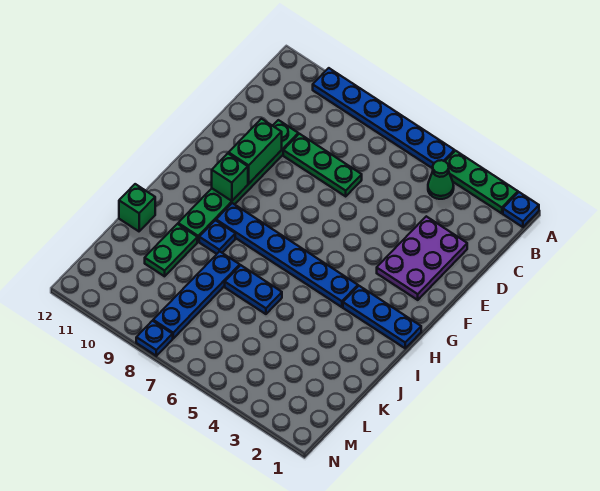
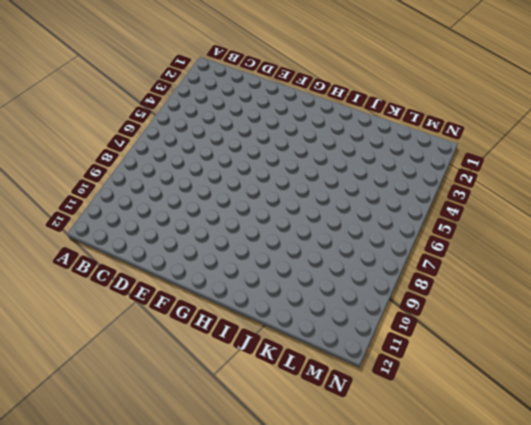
none -> blue 1x1 plate [503,192,539,227]
none -> green 1x3 plate [445,151,518,213]
none -> blue 1x6 plate [313,68,454,168]

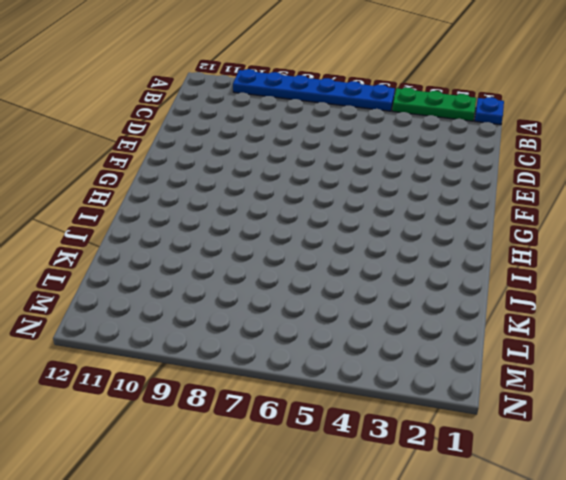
none -> green 1x1 cone [428,160,454,199]
none -> purple 2x3 plate [377,216,467,300]
none -> green 1x3 plate [283,134,362,196]

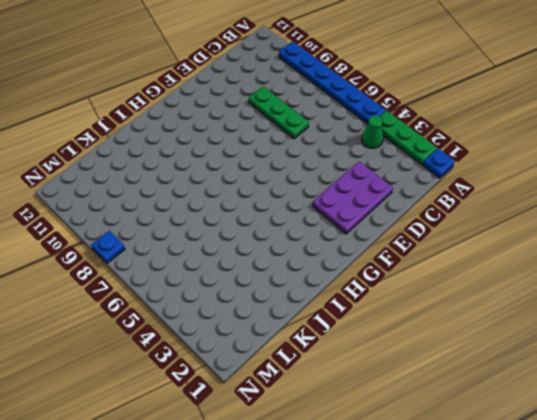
none -> green 1x6 plate [178,120,298,242]
none -> blue 1x3 plate [343,286,421,348]
none -> blue 1x6 plate [216,203,358,307]

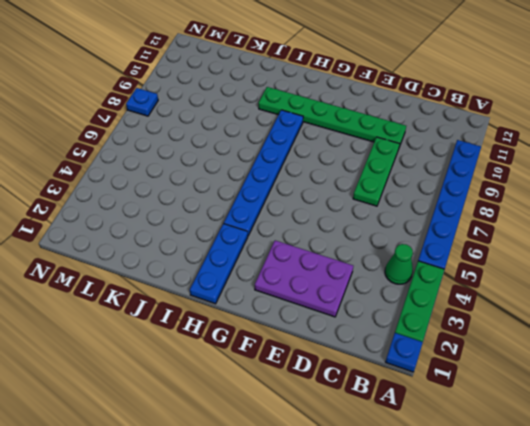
none -> blue 1x1 plate [199,220,235,254]
none -> blue 1x2 plate [225,265,282,314]
none -> blue 1x4 plate [153,251,240,338]

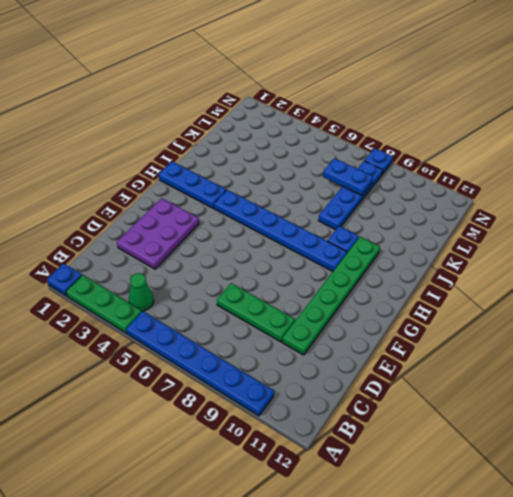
blue 1x2 plate [323,158,373,196] -> blue 1x2 plate moved to [225,265,282,314]
none -> green 1x2 plate [145,224,197,276]
none -> green 1x1 brick [119,184,155,231]
none -> green 1x2 brick [229,119,282,184]

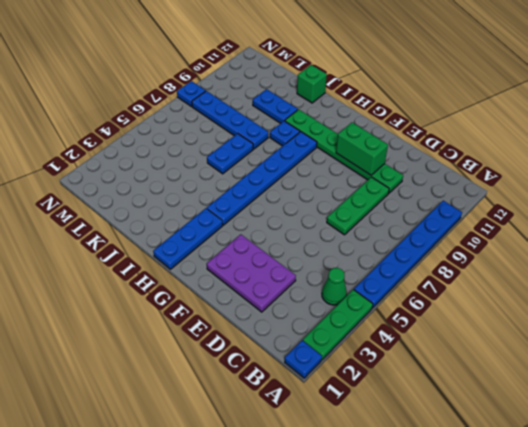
blue 1x2 plate [253,89,298,123] -> green 1x2 plate [145,224,197,276]
none -> green 1x1 brick [212,153,248,201]

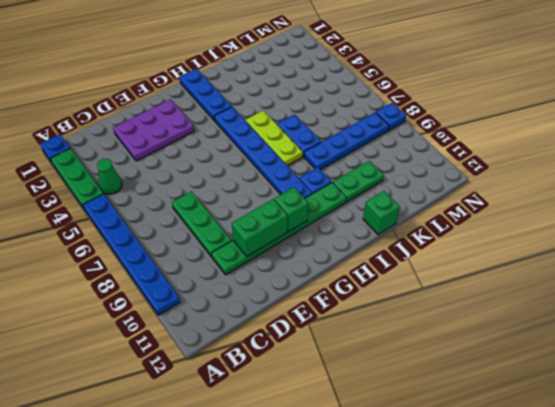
lime 1x3 plate [246,111,303,166] -> none

